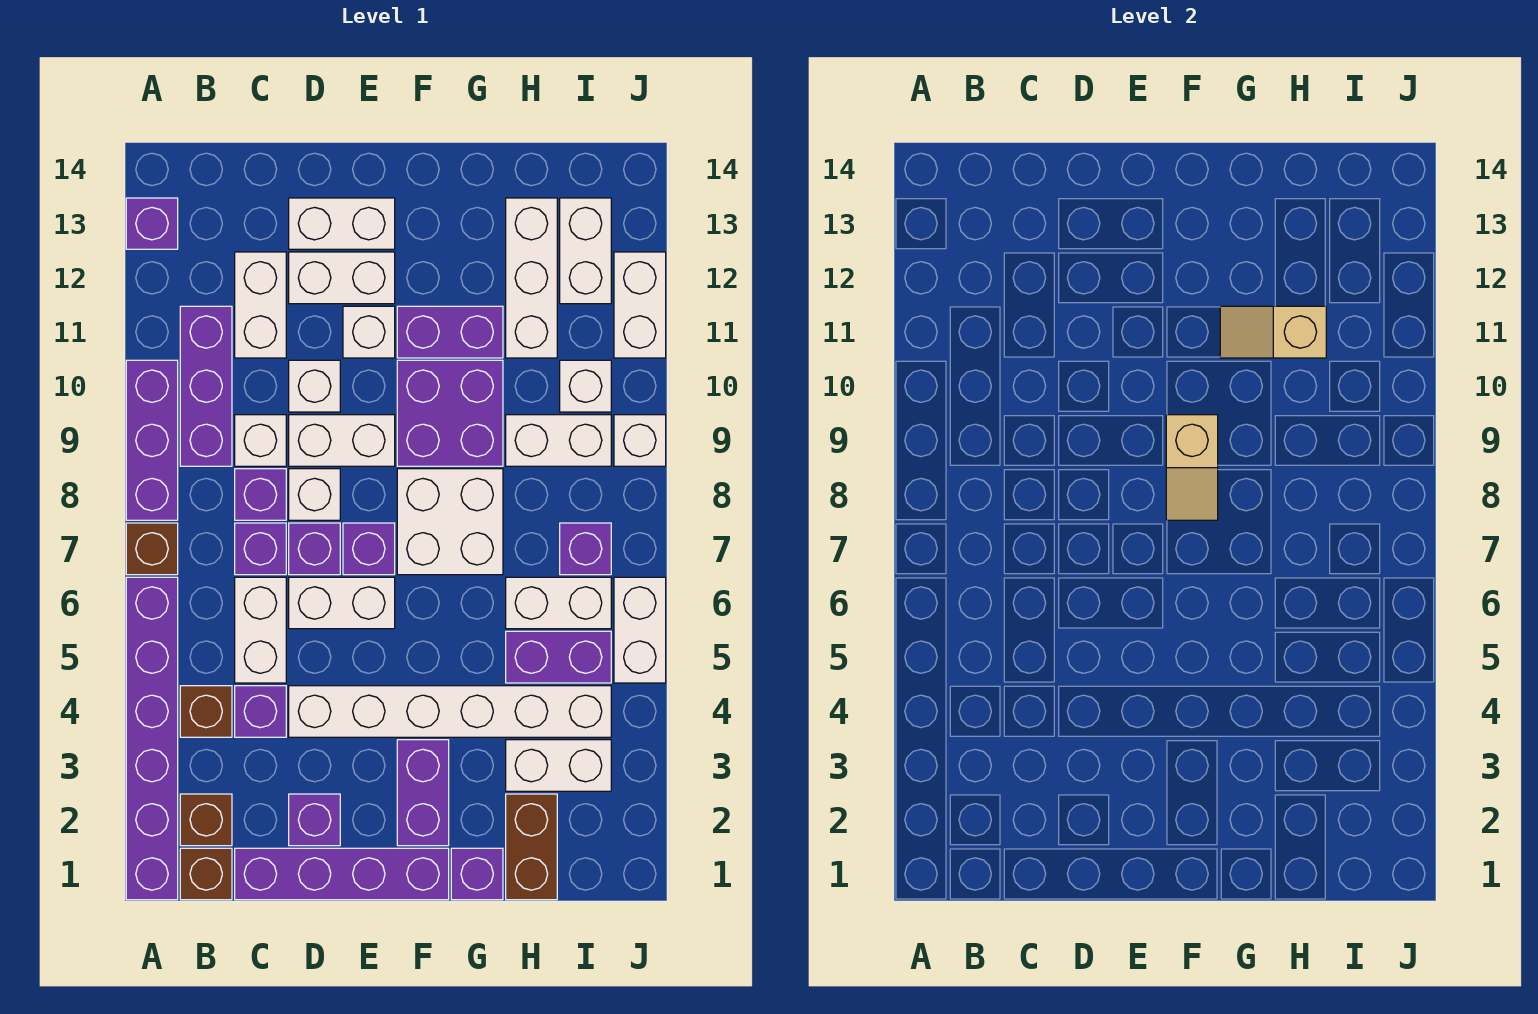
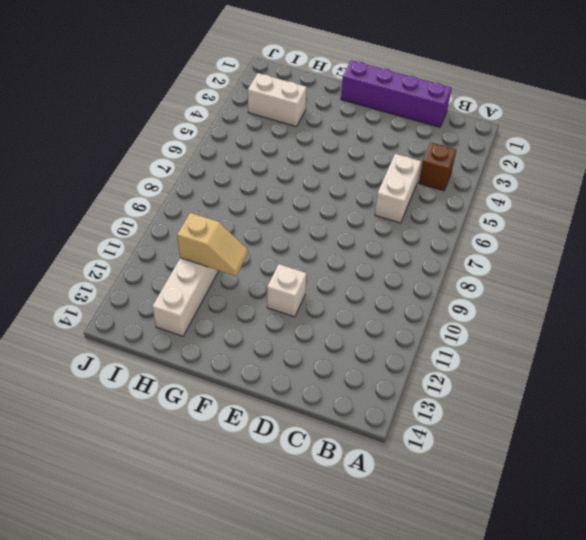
none -> purple 1x6 brick [126,577,178,900]
none -> brown 1x1 brick [126,523,178,575]
none -> purple 1x3 brick [126,360,178,520]
none -> purple 1x1 brick [126,198,178,249]

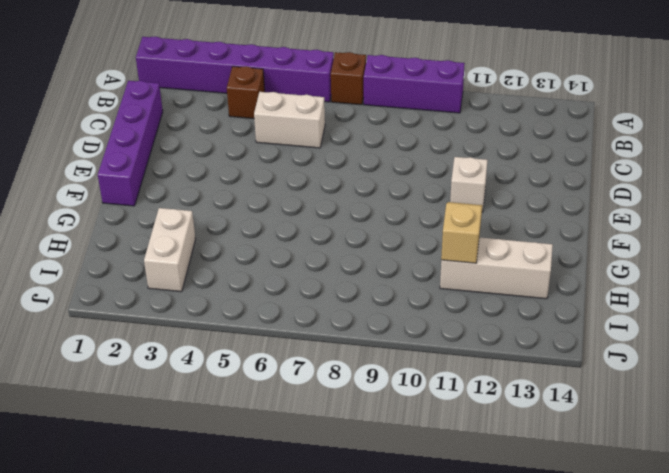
none -> purple 1x1 brick [126,198,178,249]
none -> brown 1x1 brick [180,848,232,900]
none -> brown 1x1 brick [180,794,232,846]
none -> purple 1x3 brick [180,306,232,466]

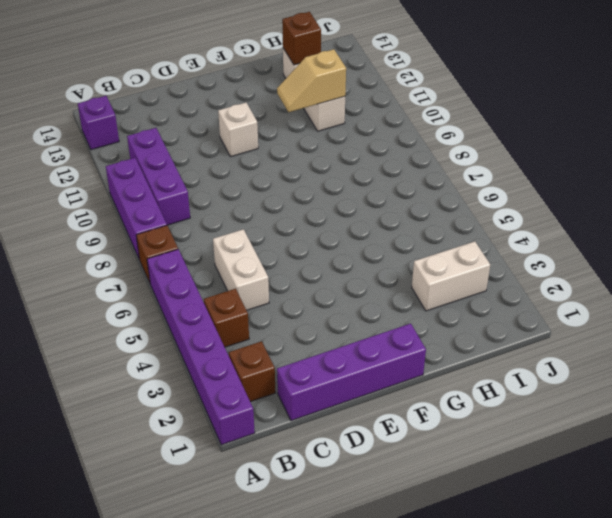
brown 1x1 brick [282,12,321,65] -> brown 1x1 brick moved to [180,848,232,900]
none -> purple 1x1 brick [235,686,286,737]
none -> purple 1x1 brick [235,523,286,575]
none -> purple 1x1 brick [235,469,286,520]
none -> white 1x1 brick [235,415,286,466]

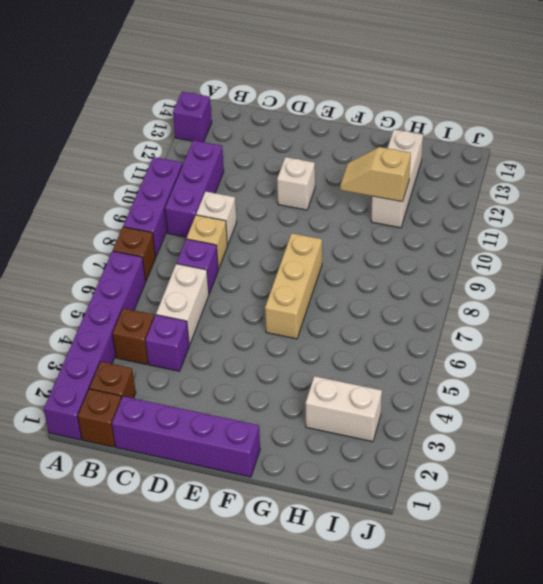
tan 1x1 brick [187,215,227,269] -> purple 1x1 brick [235,469,286,520]
tan 1x3 brick [265,233,322,339] -> white 2x2 brick [397,469,503,575]
none -> white 1x2 brick [235,252,286,358]
none -> purple 1x1 brick [289,794,340,846]
none -> white 1x6 brick [289,686,611,737]
none -> white 1x2 brick [289,577,395,629]

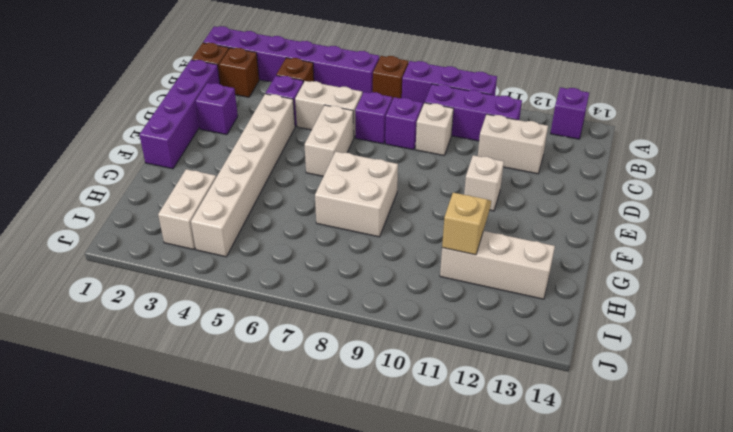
none -> purple 1x1 brick [289,523,340,575]
none -> white 1x1 brick [289,469,340,520]
none -> white 1x2 brick [289,415,395,466]
none -> white 1x1 brick [289,360,340,412]

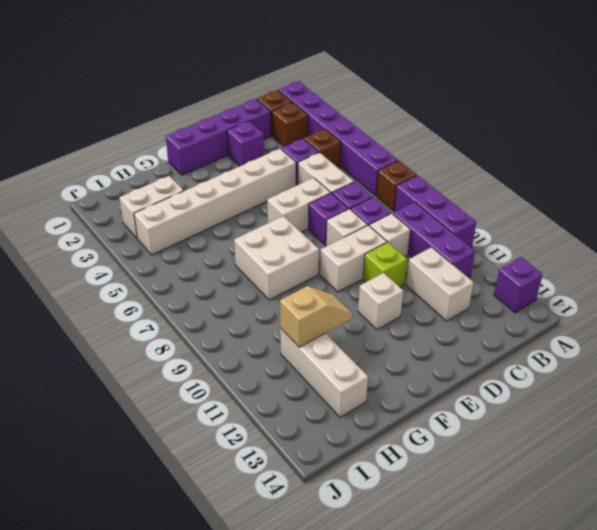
lime 1x1 brick [363,242,407,287] -> white 1x1 brick [289,360,340,412]
none -> white 1x2 brick [289,252,395,304]
none -> white 1x2 brick [289,198,395,249]
none -> purple 1x1 brick [343,523,395,575]
none -> purple 1x2 brick [397,740,449,846]

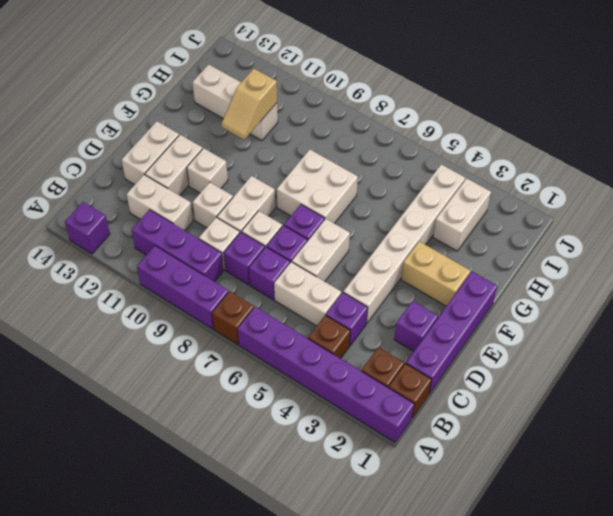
tan 1x2 brick [401,241,470,306] -> purple 1x2 brick [397,740,449,846]
none -> purple 2x2 brick [397,360,503,466]
none -> purple 1x2 brick [397,306,503,358]
none -> purple 1x1 brick [451,848,503,900]
none -> brown 1x2 brick [506,794,557,900]

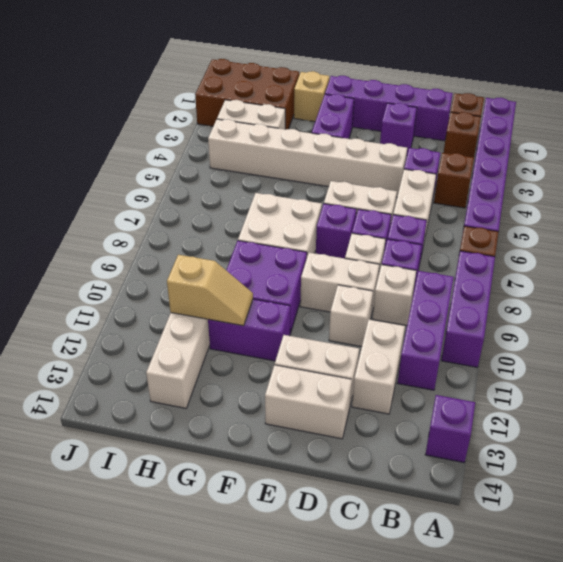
tan 1x1 brick [294,71,329,122] -> purple 1x1 brick [451,848,503,900]
brown 2x3 brick [195,59,299,130] -> brown 1x2 brick [506,794,557,900]
none -> white 1x1 brick [343,306,395,358]
none -> purple 1x2 brick [506,631,611,683]
none -> white 1x2 brick [506,577,611,629]
none -> white 1x2 brick [506,415,611,466]

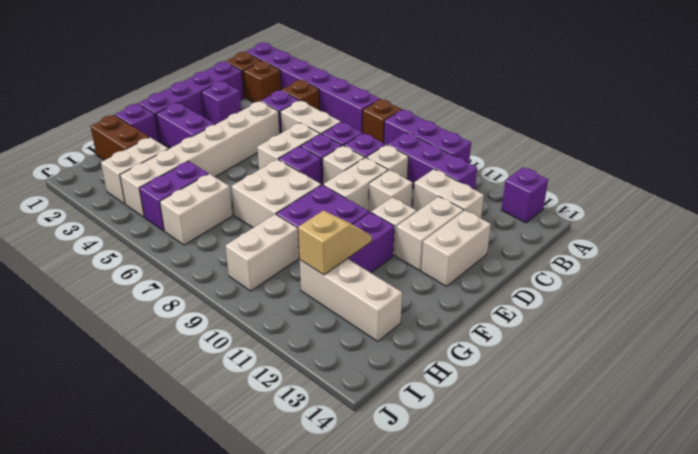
none -> purple 1x1 brick [560,523,611,575]
none -> white 1x1 brick [560,360,611,412]
none -> white 1x2 brick [560,198,611,304]
none -> white 1x2 brick [614,577,666,683]

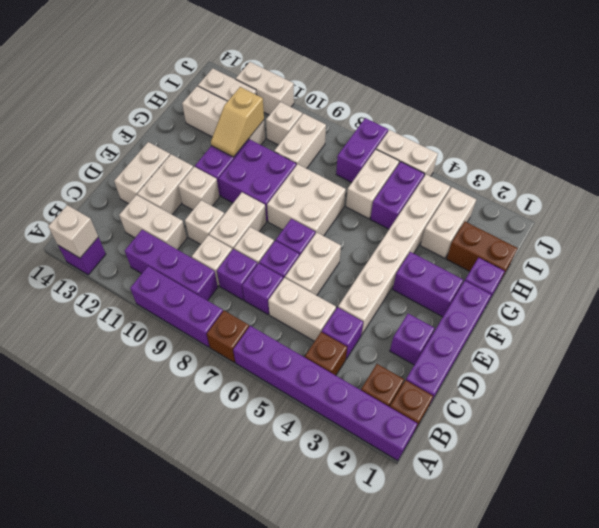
white 1x1 brick [48,205,98,258] -> white 1x1 brick moved to [614,415,666,466]
purple 1x2 brick [336,118,388,183] -> purple 1x1 brick [560,523,611,575]
none -> tan 1x2 slope [1166,415,1218,520]

